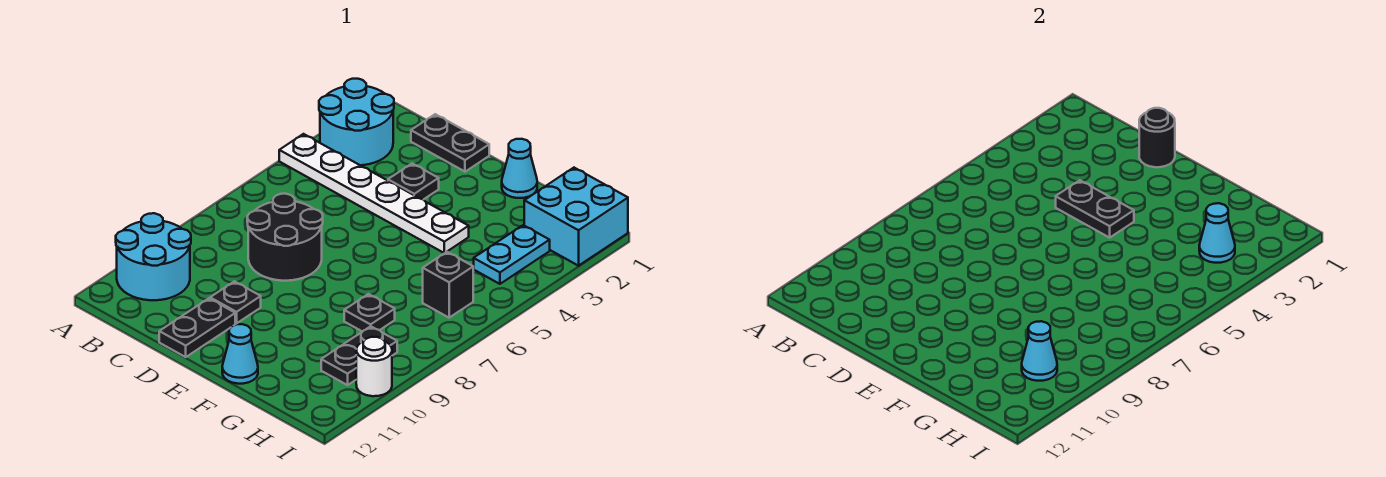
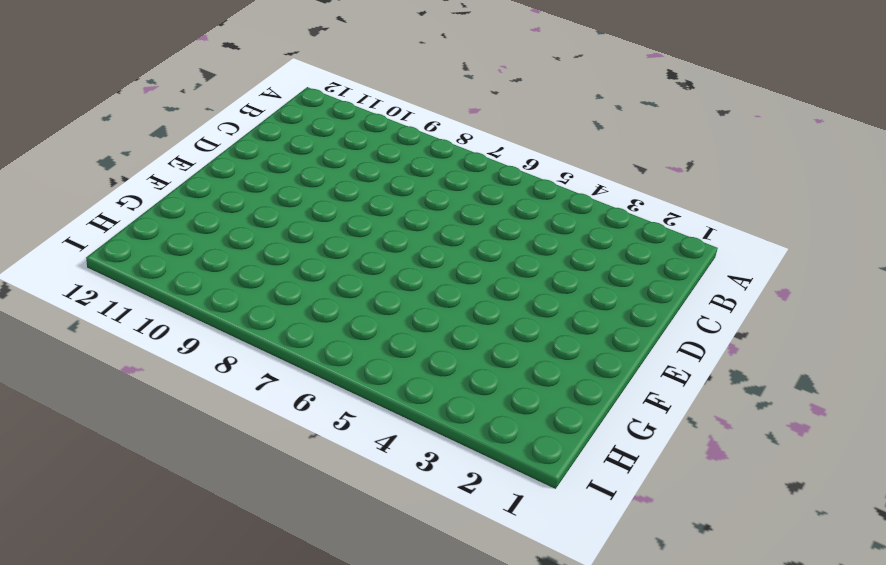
none -> cyan 2x2 round brick [319,79,394,165]
none -> white 1x6 plate [279,134,469,253]
none -> cyan 2x2 round brick [116,213,191,300]

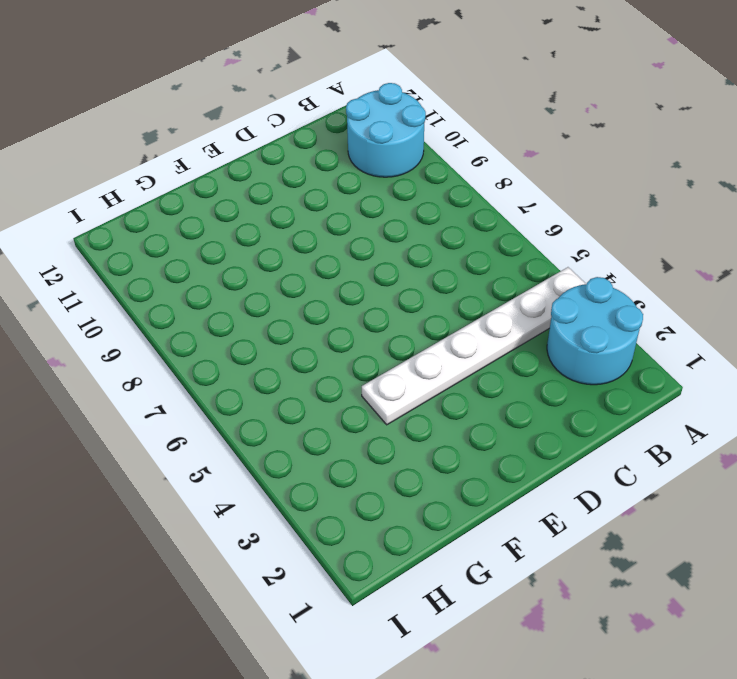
none -> black 1x2 plate [411,114,489,172]
none -> black 2x2 round brick [247,194,323,281]
none -> black 1x1 plate [388,163,439,200]

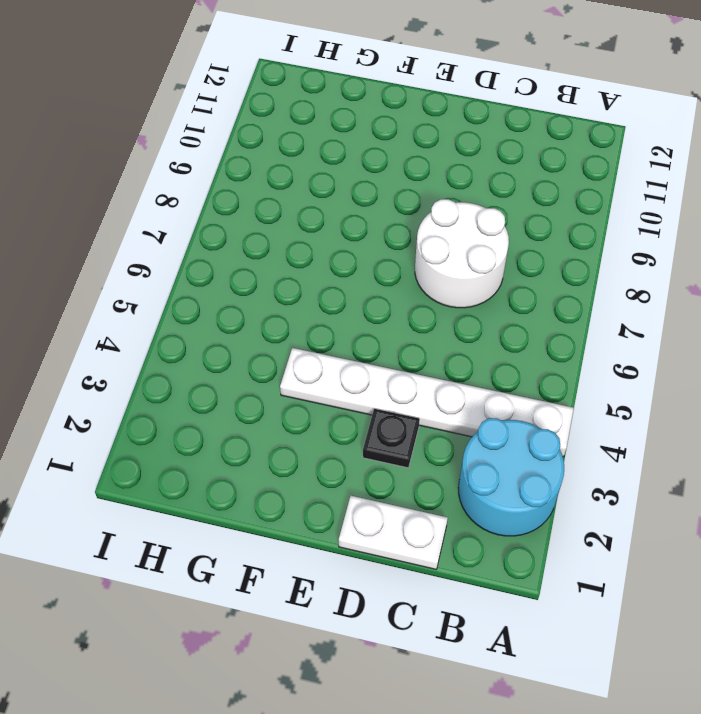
white 1x2 plate [339,496,448,569] -> black 1x2 plate [411,114,489,172]
white 2x2 round brick [415,199,509,308] -> black 2x2 round brick [247,194,323,281]
none -> cyan 2x2 round brick [116,213,191,300]
none -> black 1x1 plate [210,281,261,323]
none -> black 1x2 plate [159,298,235,357]

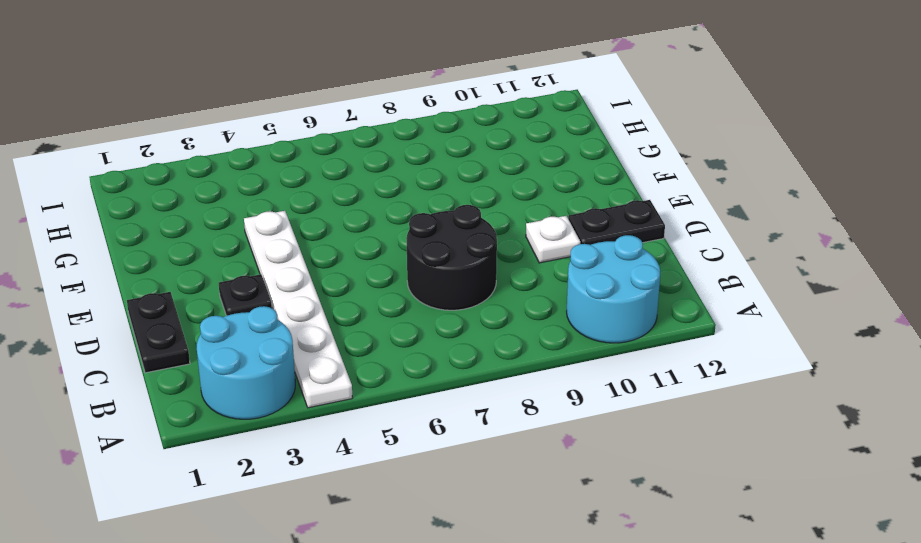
white 1x1 plate [526,216,580,263] -> black 1x1 plate [210,281,261,323]
none -> cyan 1x1 cone [502,139,537,198]
none -> cyan 1x1 cone [222,324,258,384]
none -> black 1x1 plate [344,294,395,332]

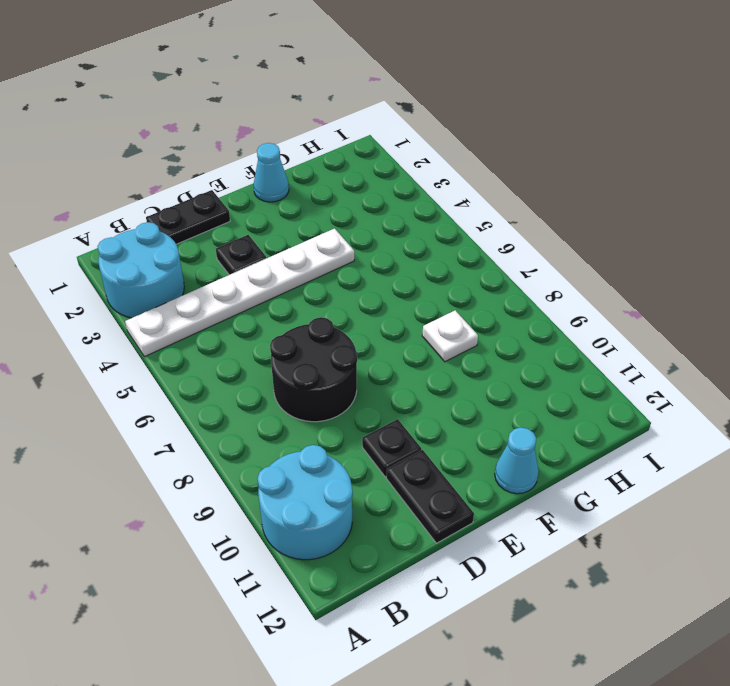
white 1x1 plate [422,310,478,362] -> black 1x1 plate [344,294,395,332]
none -> cyan 2x2 brick [524,168,628,266]
none -> cyan 1x2 plate [474,225,550,284]
none -> black 1x1 brick [423,252,473,318]

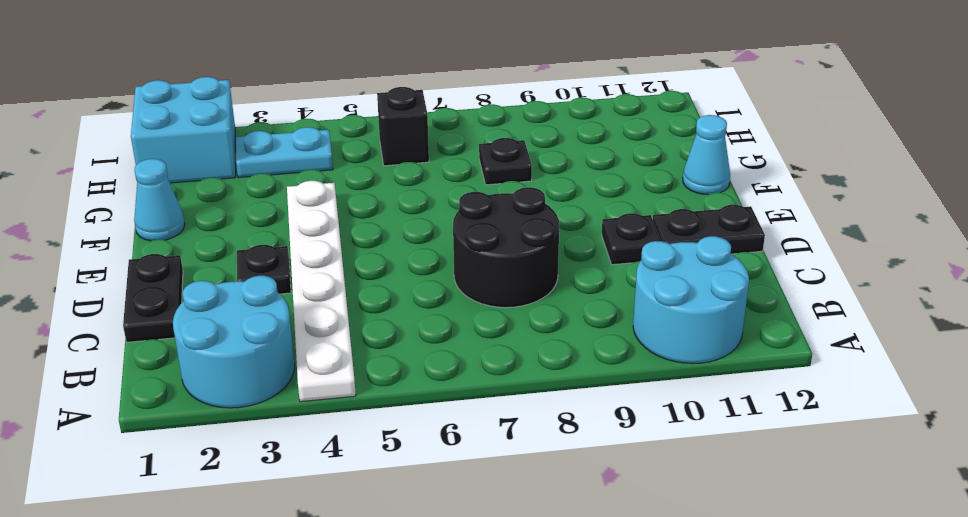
none -> black 1x2 plate [321,326,397,385]
none -> white 1x1 round brick [356,337,392,396]
none -> black 1x1 round brick [1139,108,1175,167]

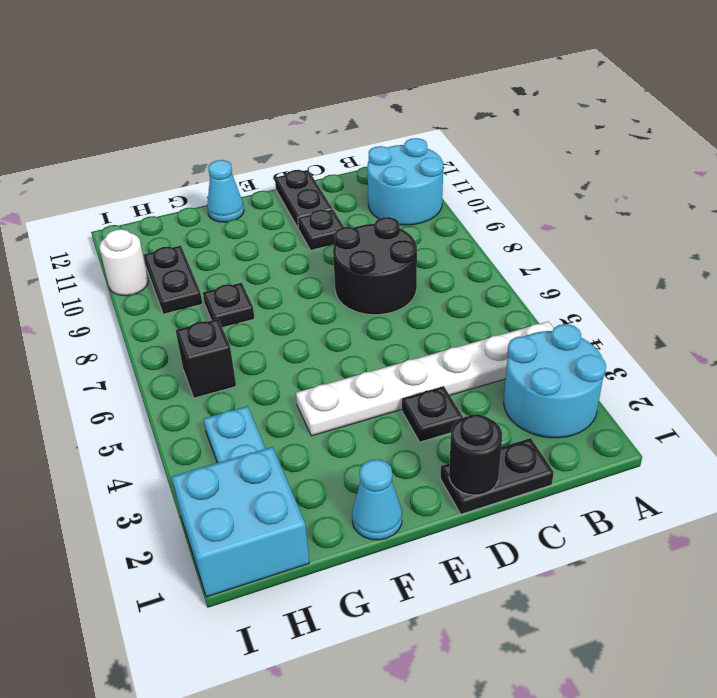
none -> black 1x2 plate [1056,180,1134,238]
none -> cyan 1x1 cone [1199,203,1235,263]
none -> cyan 1x1 cone [1022,321,1057,381]

